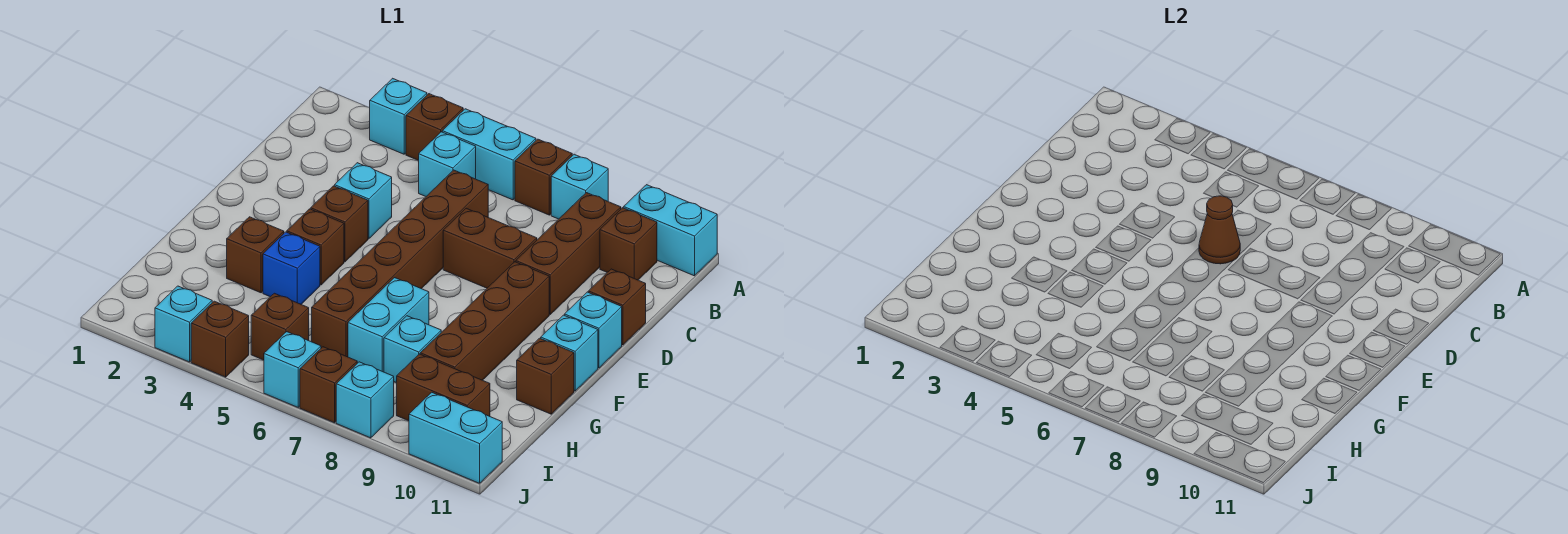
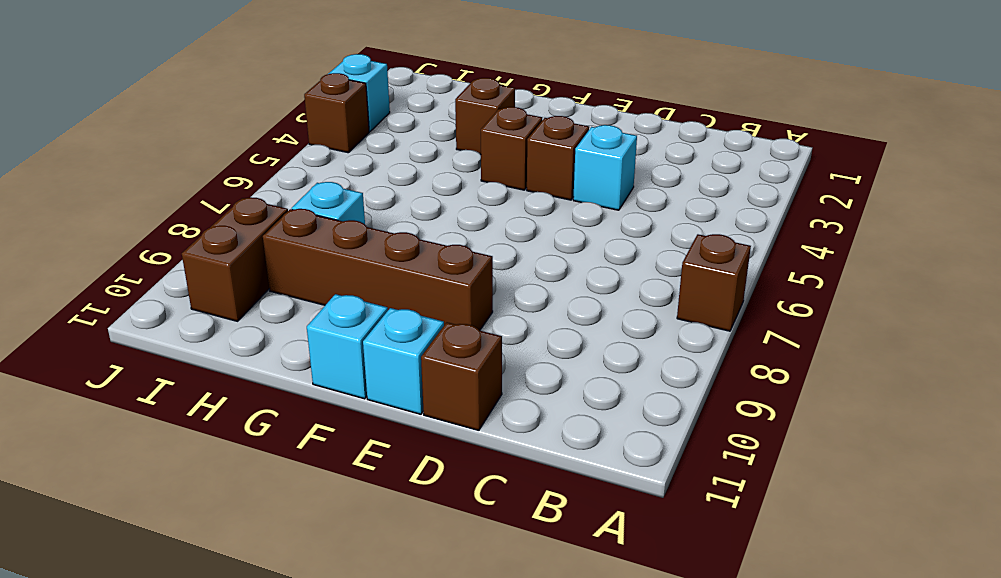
none -> cyan 1x1 brick [370,78,427,154]
none -> brown 1x1 brick [406,94,463,160]
none -> cyan 1x2 brick [442,109,536,200]
none -> cyan 1x1 brick [551,154,608,219]

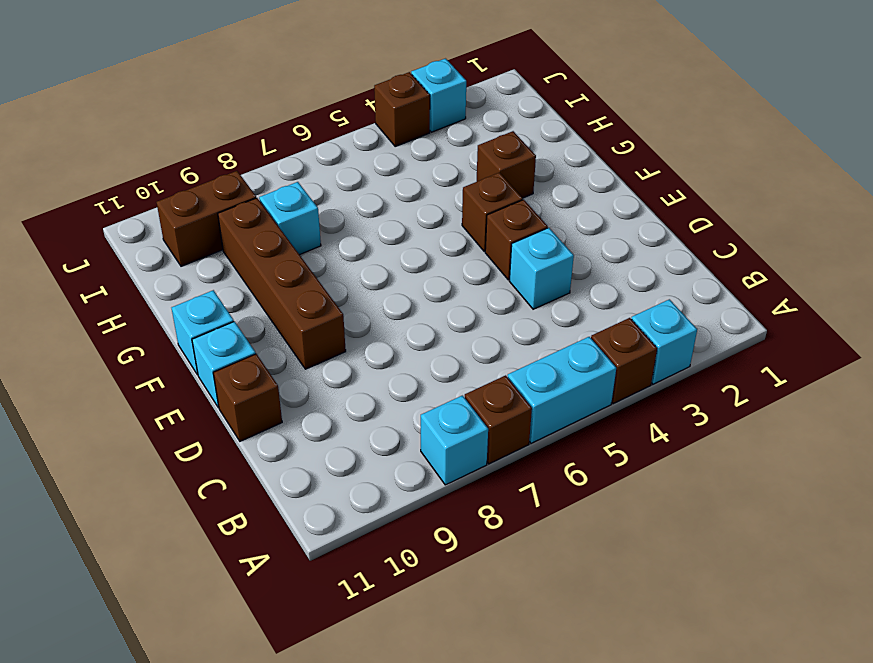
none -> cyan 1x2 brick [624,185,717,276]
none -> cyan 1x1 brick [419,132,476,196]
none -> brown 1x3 brick [516,193,621,314]
none -> brown 1x1 brick [600,208,657,280]

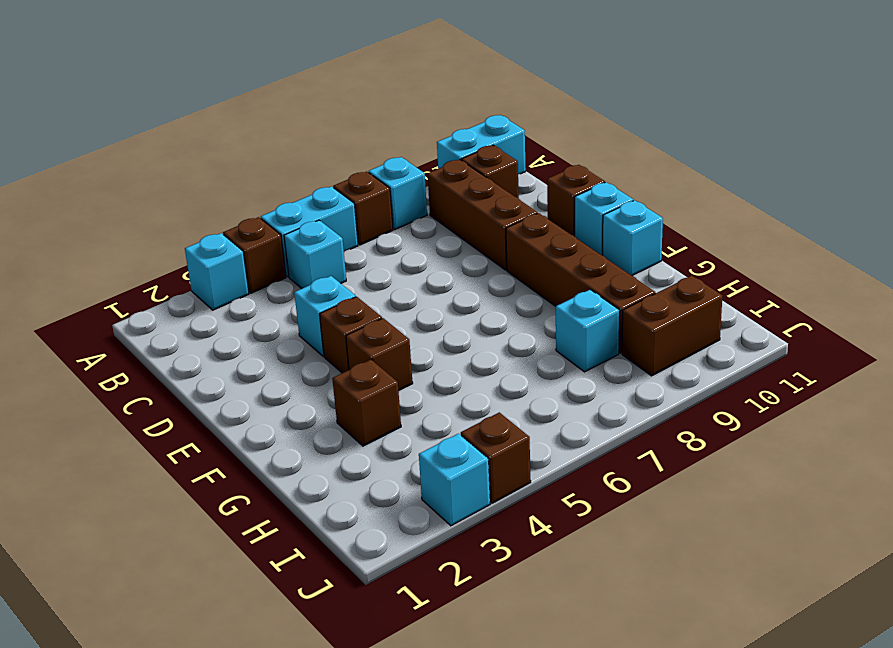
none -> brown 1x6 brick [312,170,488,357]
none -> brown 1x2 brick [443,208,537,288]
none -> blue 1x1 brick [263,232,320,304]
none -> cyan 1x2 brick [348,278,429,372]

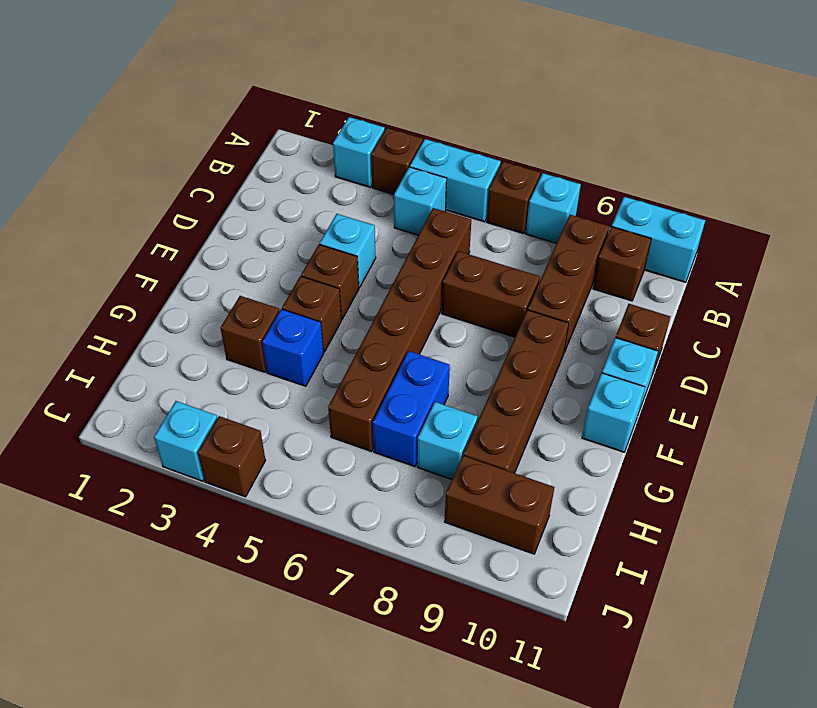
blue 1x2 brick [373,351,450,467] -> cyan 1x2 brick [348,278,429,372]
none -> brown 1x1 brick [517,338,574,414]
none -> brown 1x1 brick [251,293,309,360]
none -> cyan 1x1 brick [264,332,321,407]
none -> brown 1x1 brick [300,347,357,423]

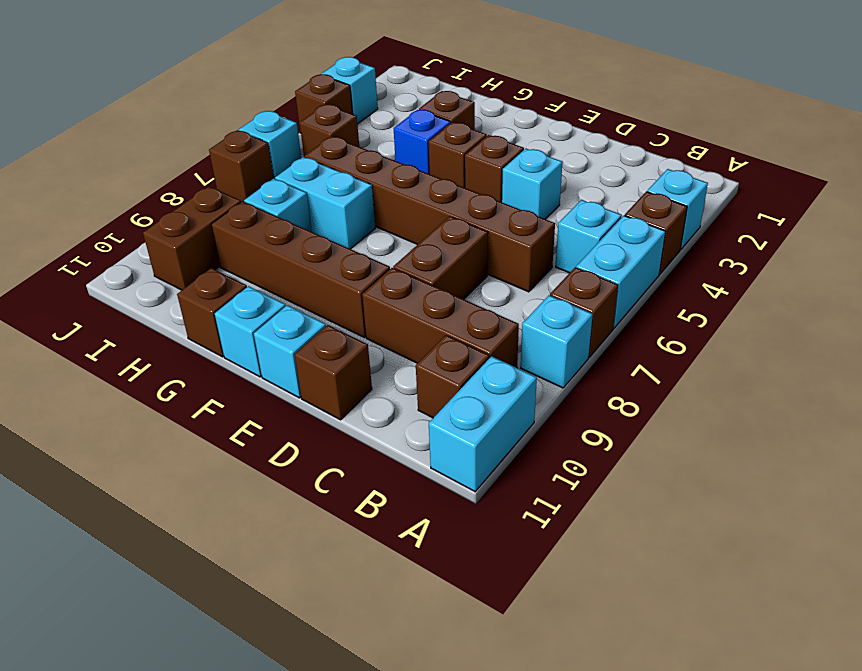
none -> cyan 1x1 brick [336,362,394,438]
none -> cyan 1x2 brick [409,392,502,483]
none -> brown 1x1 cone [1199,196,1240,264]

